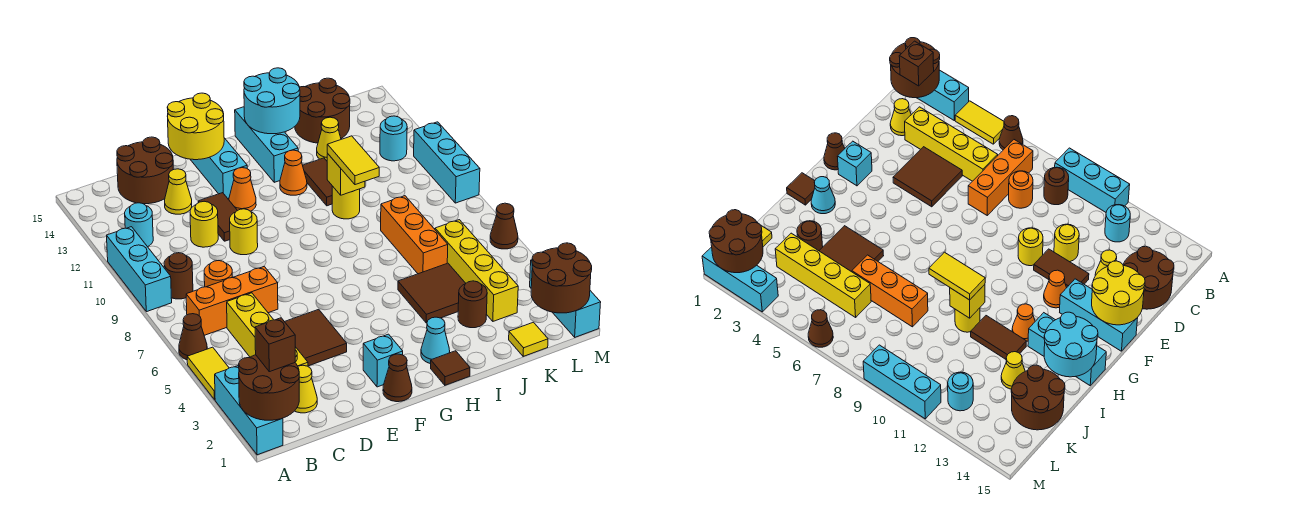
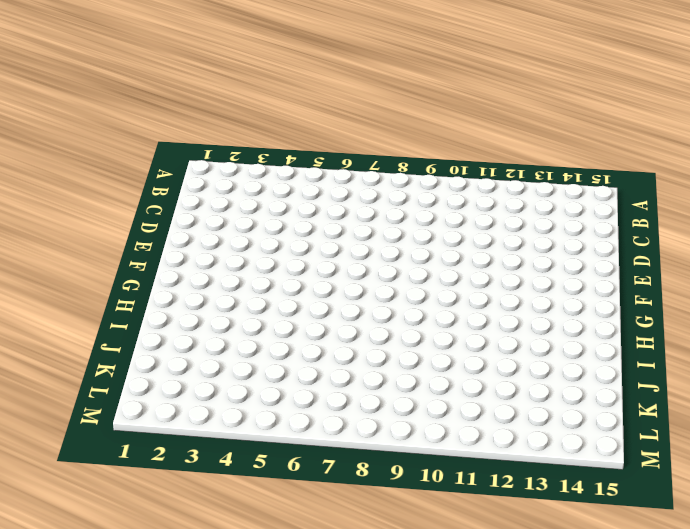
none -> cyan 1x3 brick [215,365,283,455]
none -> yellow 1x2 tile [187,347,229,400]
none -> brown 1x1 cone [179,314,207,360]
none -> cyan 1x3 brick [107,227,172,312]

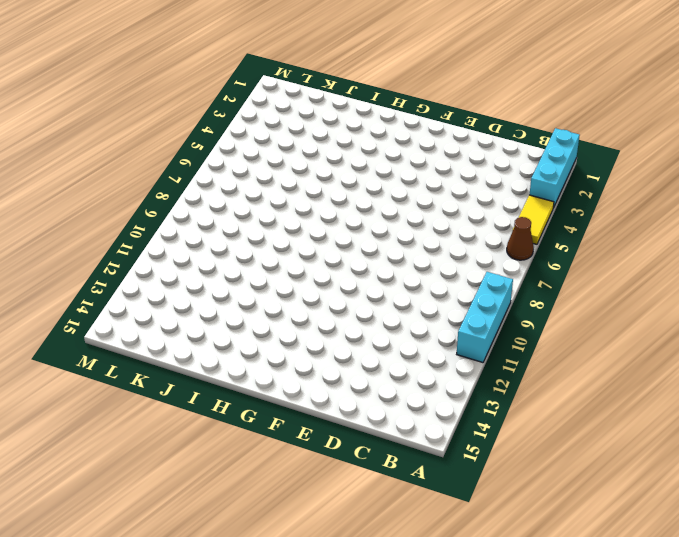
none -> orange 1x3 brick [186,267,278,335]
none -> brown 1x1 round brick [164,253,193,299]
none -> cyan 1x1 round brick [125,203,153,247]
none -> yellow 1x1 cone [295,365,317,413]

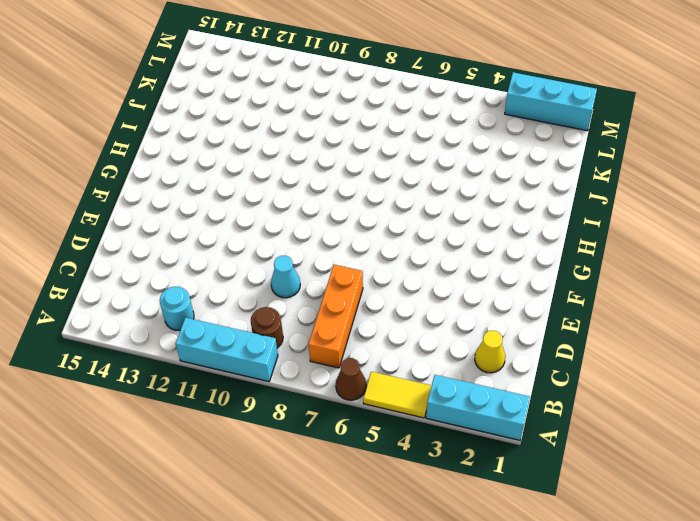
cyan 1x1 cone [271,256,300,298] -> cyan 1x1 cone moved to [421,317,450,364]
none -> yellow 1x4 brick [227,293,308,366]
none -> orange 1x1 round brick [204,261,232,287]
none -> brown 2x2 round brick [117,137,173,204]
none -> brown 2x2 tile [285,309,347,366]

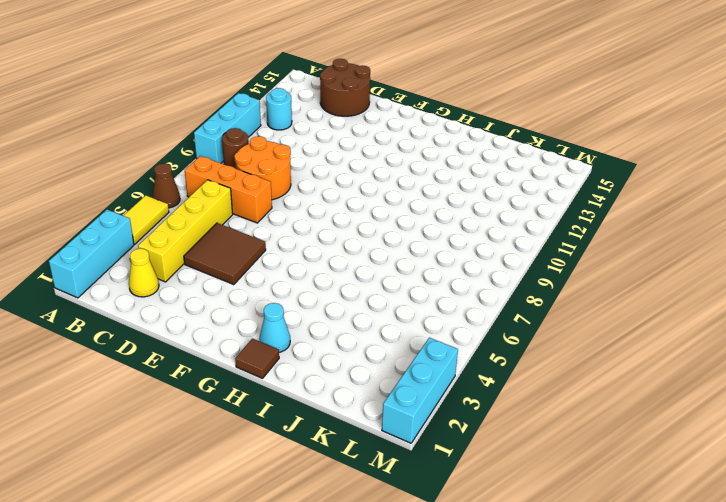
orange 2x2 round brick [234,136,291,200] -> orange 1x1 round brick [204,261,232,287]
none -> yellow 1x1 round brick [190,201,218,247]
none -> yellow 1x1 cone [165,169,192,214]
none -> yellow 1x1 round brick [230,209,258,255]
none -> brown 1x2 tile [198,193,237,241]

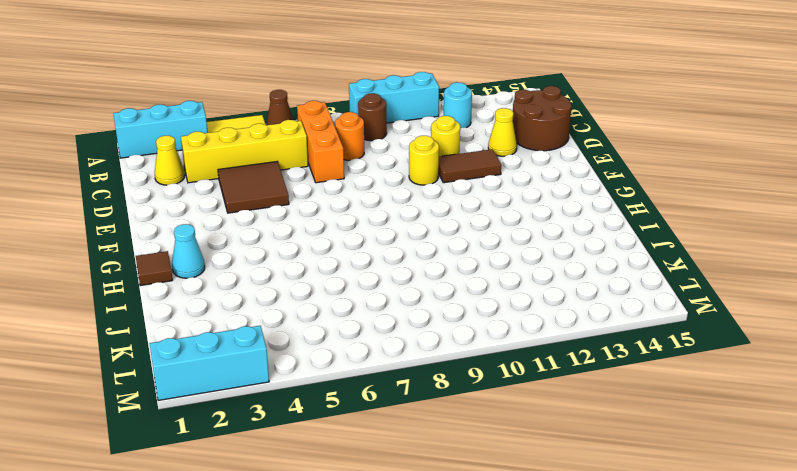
none -> brown 1x1 cone [383,354,412,402]
none -> cyan 1x1 brick [363,334,403,387]
none -> orange 1x1 cone [229,168,256,211]
none -> cyan 1x3 brick [190,138,247,198]

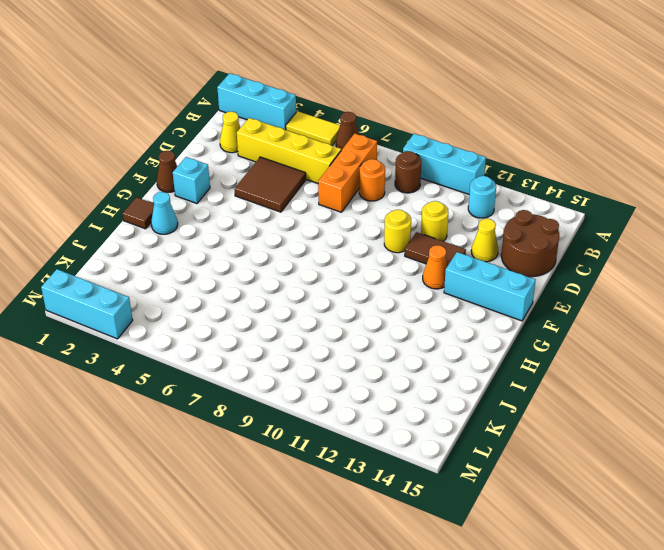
none -> orange 1x1 cone [280,150,307,195]
none -> cyan 1x3 brick [235,107,298,182]
none -> brown 2x2 tile [398,263,466,323]
none -> yellow 1x1 round brick [332,186,360,219]

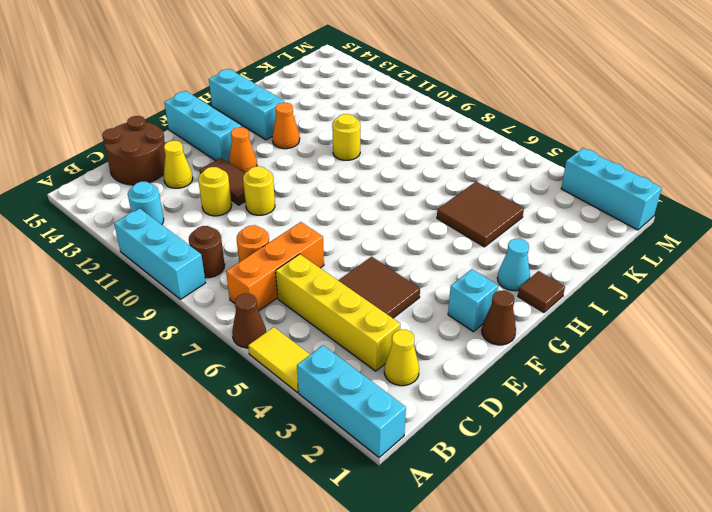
none -> brown 1x2 tile [303,158,332,206]
none -> brown 1x1 round brick [458,281,487,328]
none -> orange 1x3 brick [381,196,448,274]
none -> yellow 1x1 cone [317,117,341,161]

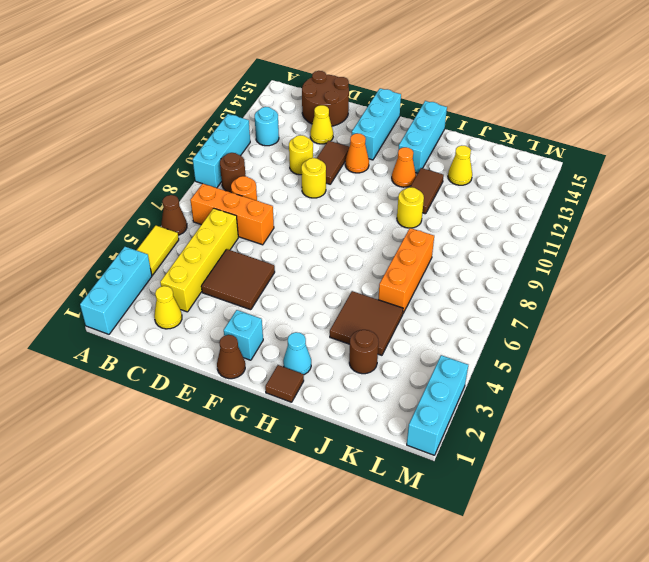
none -> brown 2x2 round brick [295,78,350,143]
none -> yellow 1x1 tile [509,322,548,356]
none -> yellow 1x4 brick [435,220,518,321]
none -> cyan 1x1 round brick [380,116,407,161]

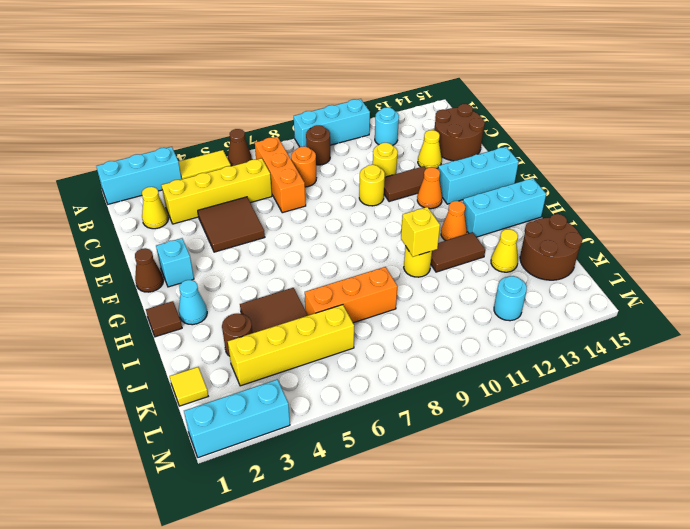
none -> brown 1x1 cone [490,203,518,249]
none -> cyan 1x3 brick [414,122,480,203]
none -> brown 2x2 round brick [239,355,299,420]
none -> yellow 2x2 round brick [167,93,224,160]

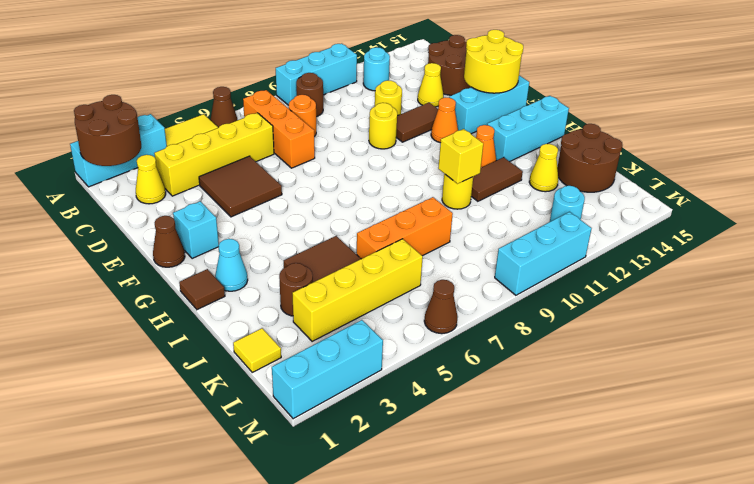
none -> cyan 2x2 round brick [244,68,300,134]
none -> brown 2x2 round brick [531,243,592,313]
none -> brown 1x1 brick [255,318,295,372]
none -> yellow 1x2 tile [327,136,379,185]

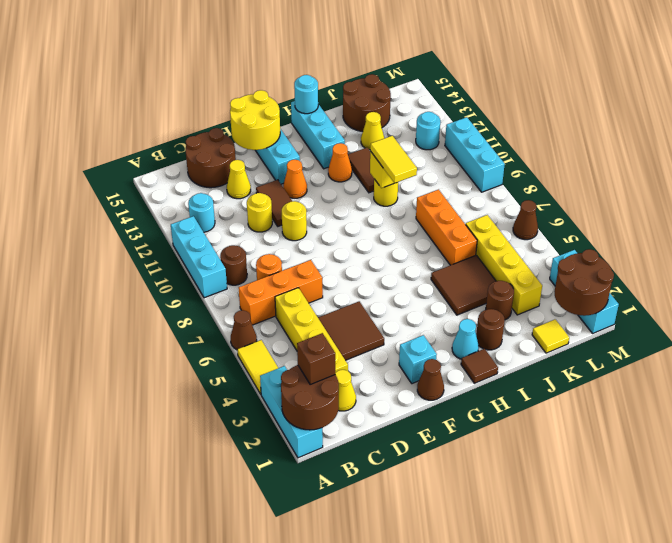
cyan 1x1 round brick [294,75,318,114] -> cyan 2x2 round brick [244,68,300,134]
brown 1x1 round brick [476,309,505,350] -> none

